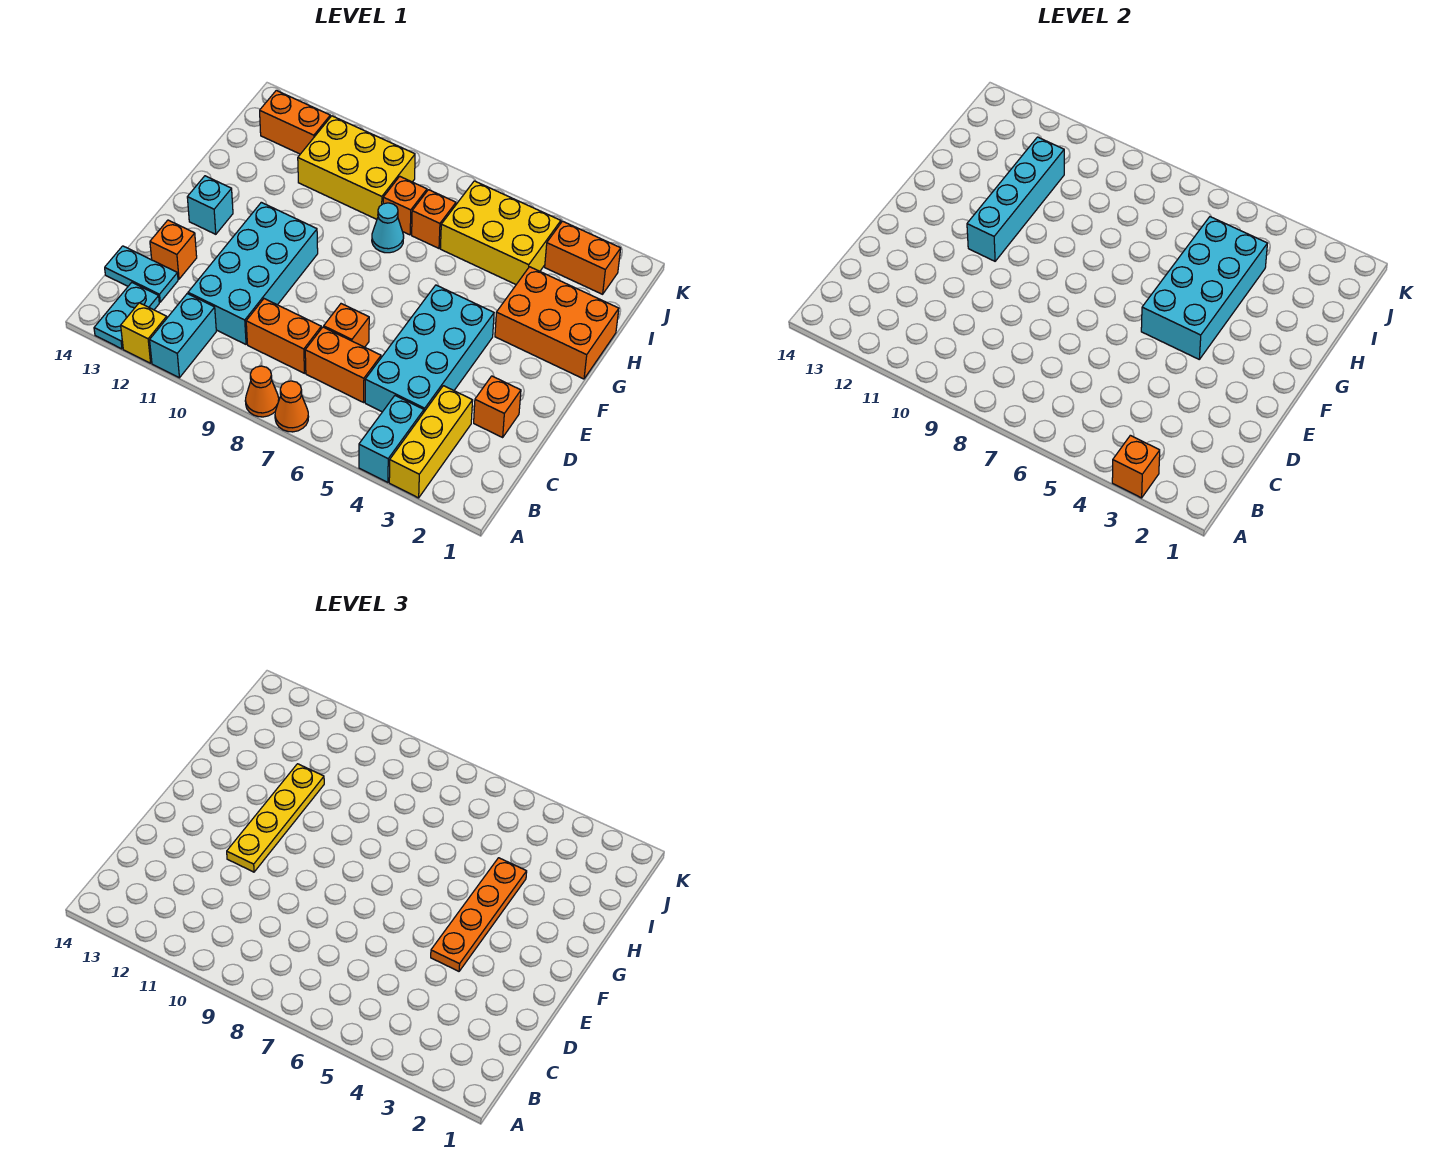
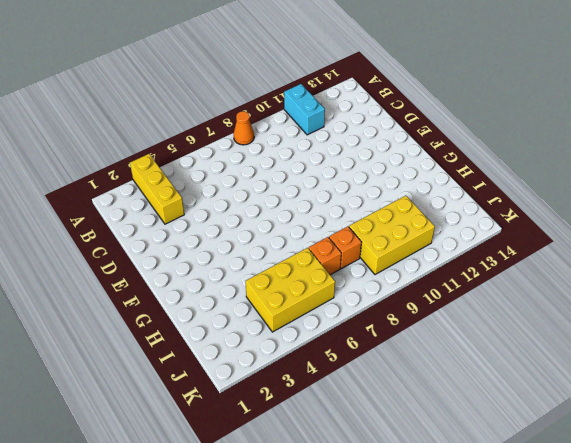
none -> cyan 1x2 brick [359,396,424,482]
none -> orange 1x1 cone [275,381,309,432]
none -> yellow 1x1 brick [121,303,167,363]

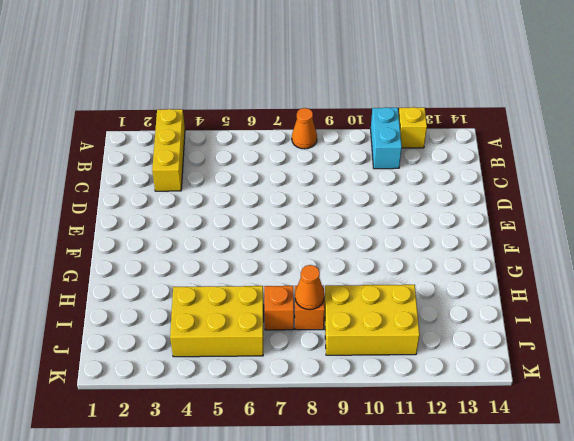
orange 1x1 cone [295,265,324,310] -> orange 1x1 cone moved to [275,381,309,432]
none -> cyan 1x2 brick [359,396,424,482]
none -> cyan 1x2 plate [94,283,159,349]
none -> cyan 2x4 brick [365,285,494,412]

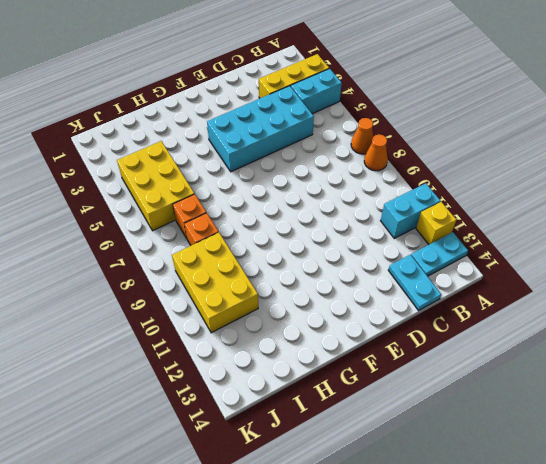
none -> orange 1x2 brick [305,327,381,402]
none -> orange 1x2 brick [246,299,321,373]
none -> cyan 2x4 brick [188,202,318,344]

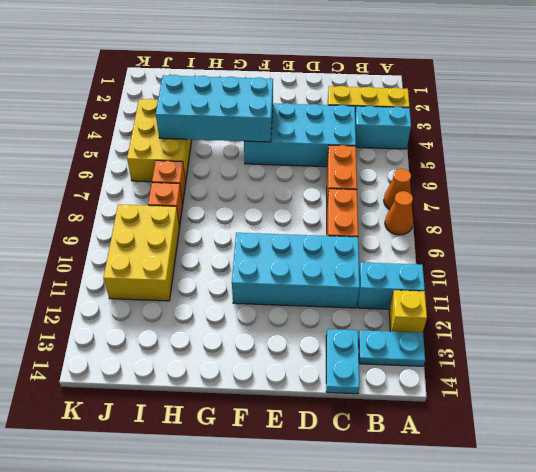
none -> orange 1x1 brick [474,376,521,437]
none -> orange 1x1 brick [324,304,369,347]
none -> orange 1x1 brick [150,220,197,279]

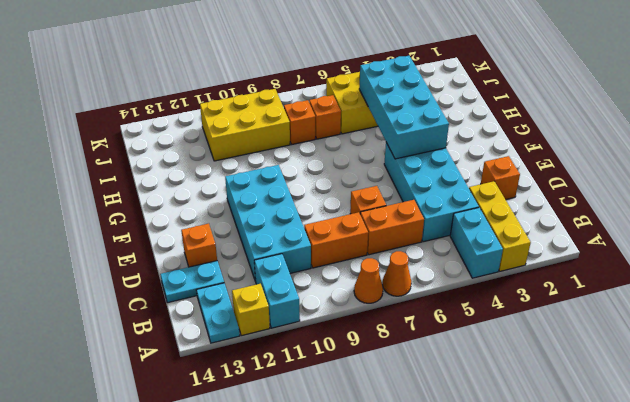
none -> cyan 1x1 brick [187,176,233,234]
none -> orange 2x3 brick [495,267,619,379]
none -> cyan 1x1 cone [372,203,404,253]

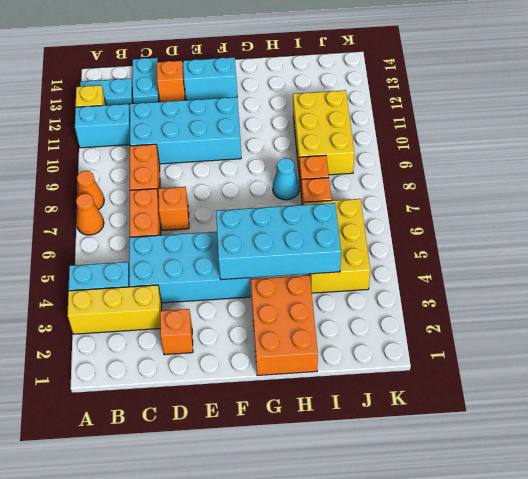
cyan 1x2 brick [183,57,237,100] -> cyan 1x1 brick [187,176,233,234]
none -> orange 1x2 brick [545,221,621,294]
none -> orange 1x2 brick [260,90,330,154]
none -> orange 1x1 brick [1112,435,1160,498]

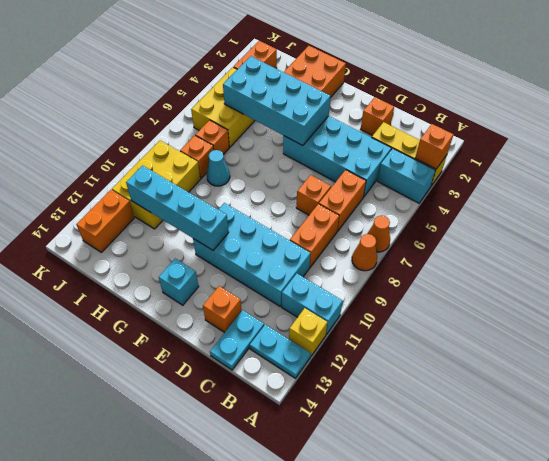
none -> orange 1x4 plate [431,858,527,971]
none -> yellow 1x4 plate [227,764,324,872]

